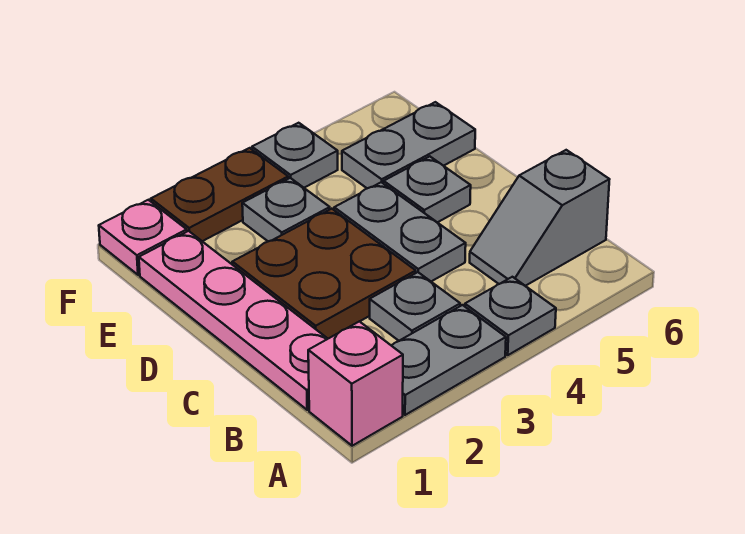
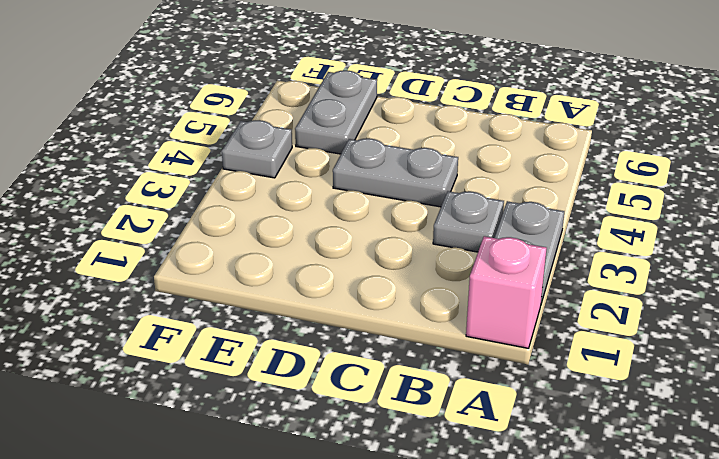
none -> grey 1x1 plate [465,277,556,355]
none -> pink 1x4 plate [139,231,328,410]
none -> grey 1x2 slope [470,150,610,286]

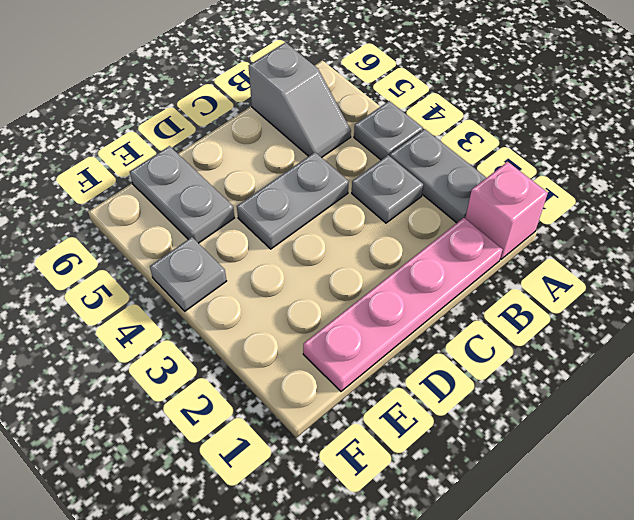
none -> brown 2x2 plate [232,209,416,339]
none -> grey 1x1 plate [384,156,471,222]
none -> grey 1x1 plate [242,178,330,241]

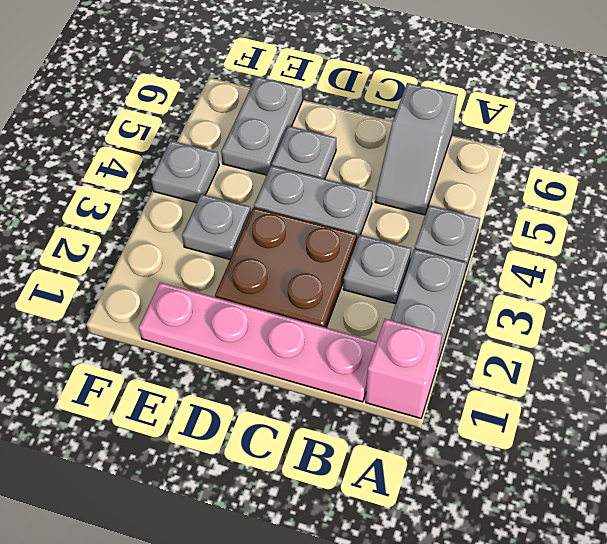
none -> pink 1x1 plate [99,200,187,275]
none -> brown 1x2 plate [151,148,288,241]

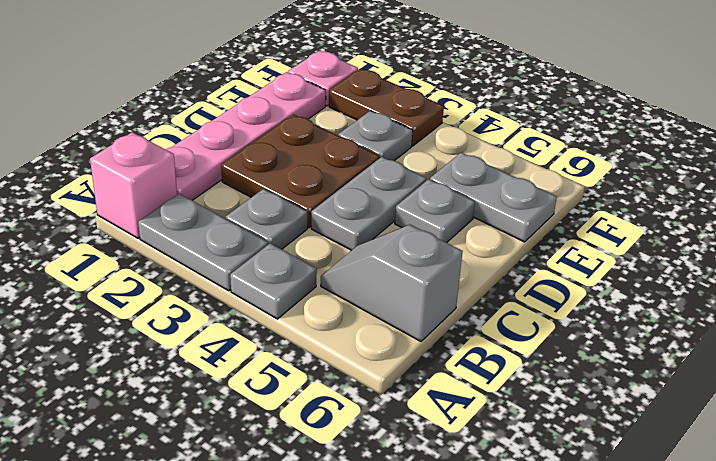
none -> grey 1x1 plate [252,123,338,188]

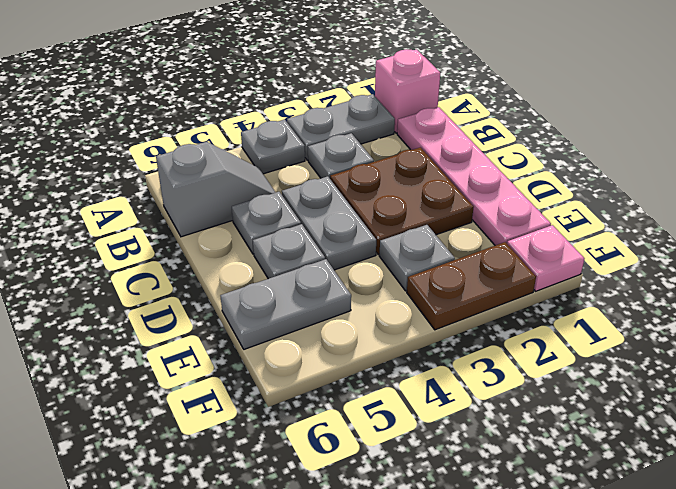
grey 1x1 plate [232,192,301,254] -> grey 1x1 plate moved to [252,123,338,188]

